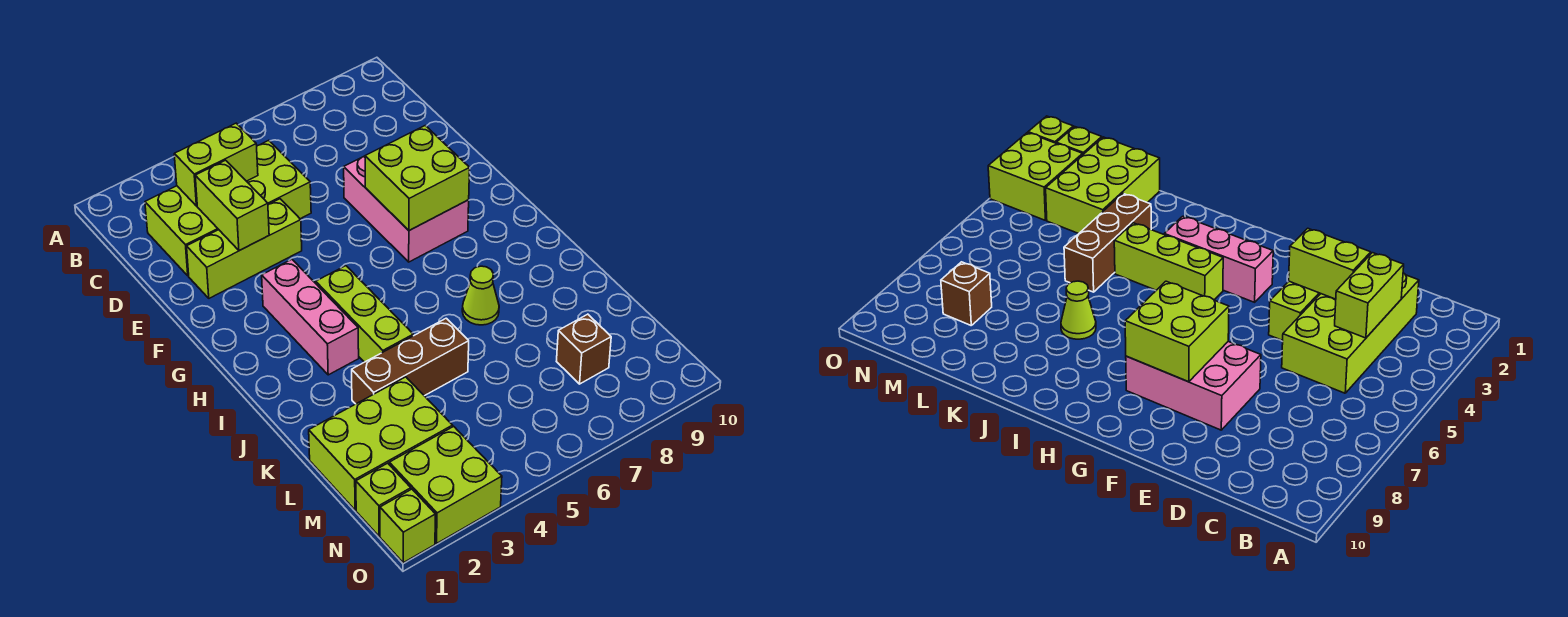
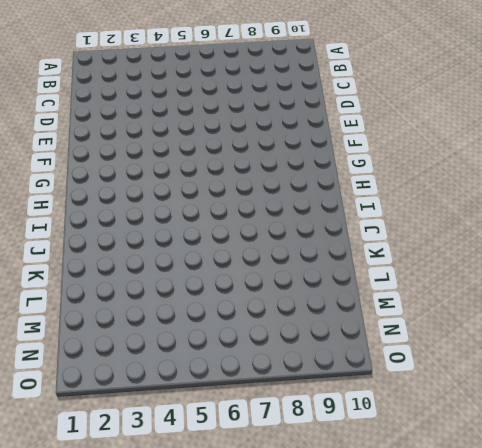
none -> lime 2x4 brick [145,140,311,276]
none -> lime 1x3 brick [187,199,302,298]
none -> pink 2x3 brick [344,156,469,262]

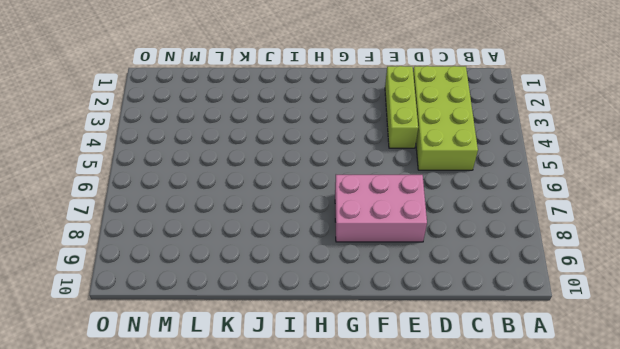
none -> pink 1x3 brick [262,259,359,375]
none -> lime 1x3 brick [316,266,413,362]
none -> lime 1x1 cone [462,266,499,325]

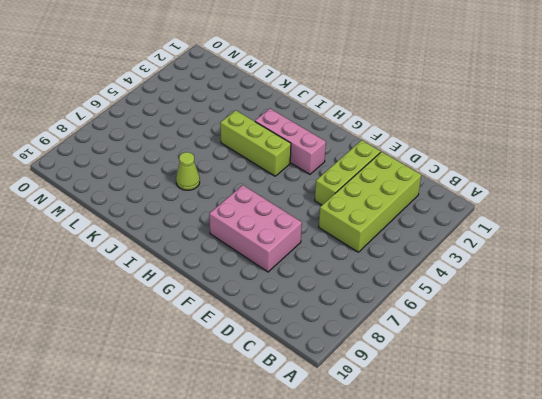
none -> brown 1x3 brick [352,318,469,404]
none -> lime 2x3 brick [309,377,453,510]
none -> brown 1x1 brick [556,314,611,384]

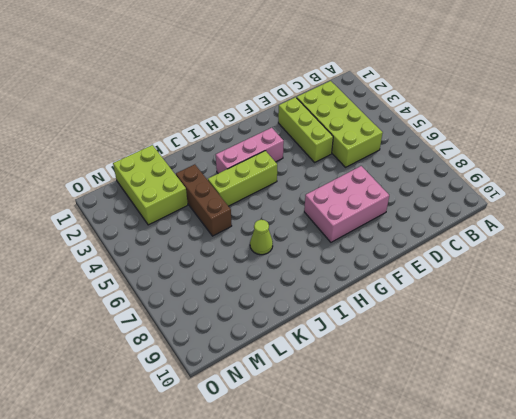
none -> brown 1x1 brick [556,314,611,384]
none -> lime 1x1 brick [356,463,411,536]
none -> lime 2x2 brick [389,426,502,543]

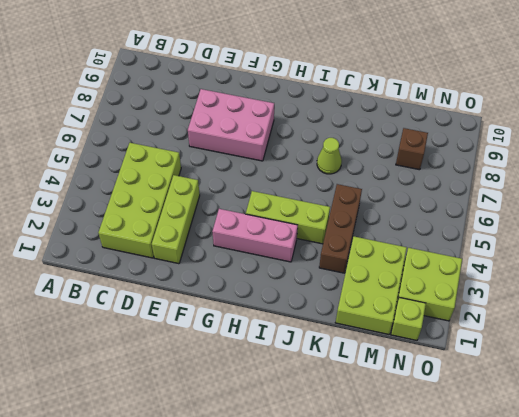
none -> lime 1x1 brick [380,489,435,563]
none -> lime 1x2 brick [174,123,258,206]
none -> lime 1x2 brick [195,160,269,251]

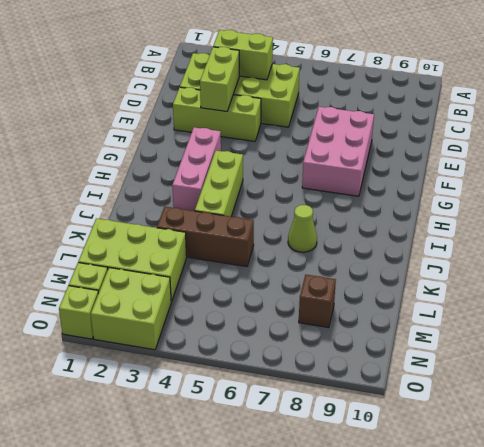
none -> lime 2x2 brick [365,126,470,231]

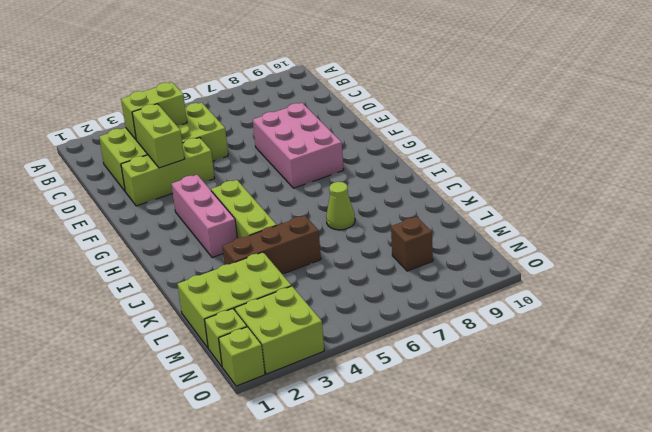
none -> lime 2x2 brick [365,126,470,231]

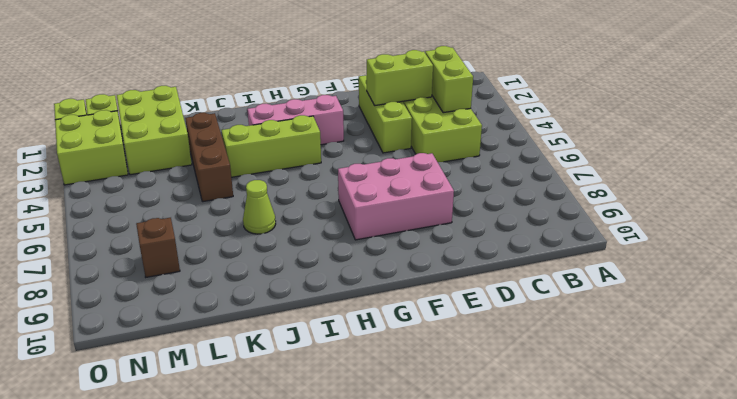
none -> lime 2x2 brick [365,126,470,231]

